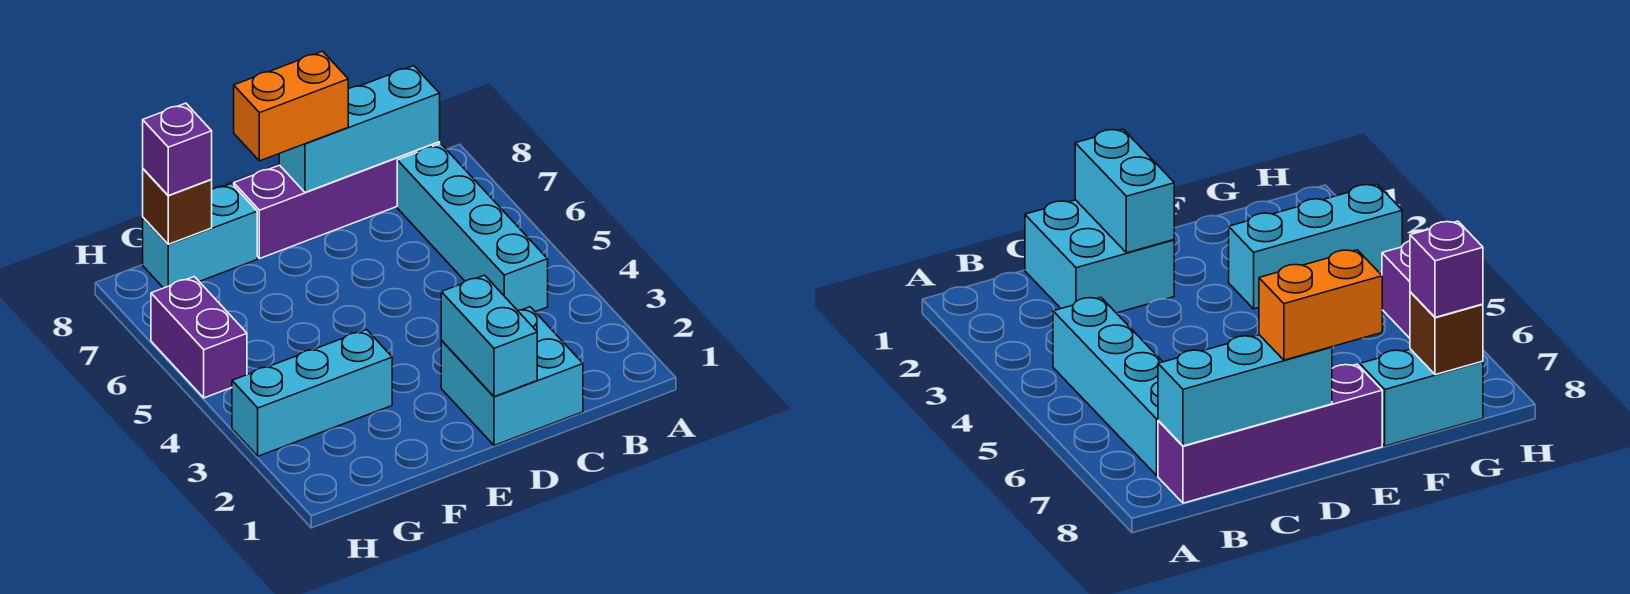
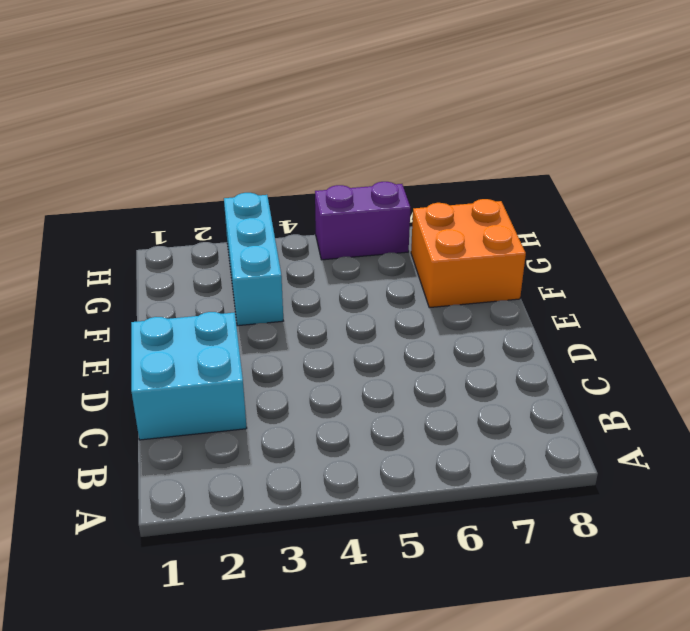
orange 2x2 brick [411,199,526,308] -> cyan 1x2 brick [143,184,257,288]
none -> cyan 1x4 brick [397,144,548,312]
none -> purple 1x4 brick [234,142,440,259]

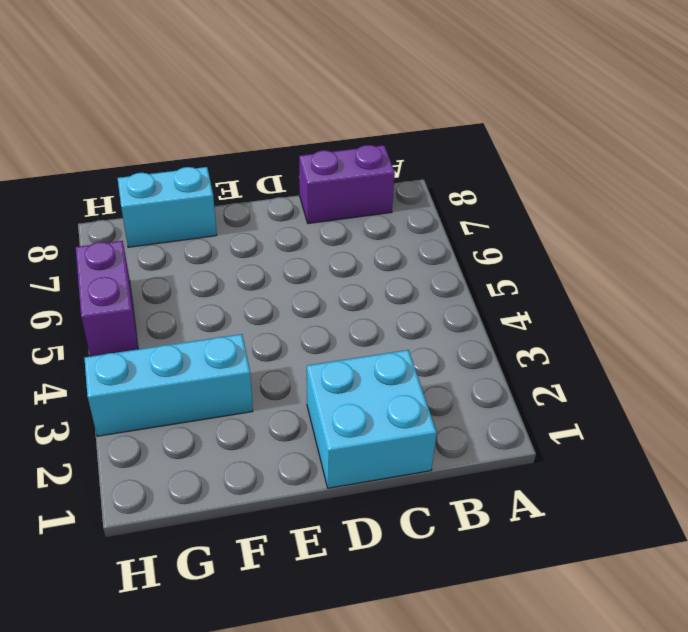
purple 1x2 brick [299,145,395,224] -> purple 1x4 brick [234,142,440,259]
none -> cyan 1x4 brick [397,144,548,312]
none -> cyan 1x3 brick [279,66,440,192]

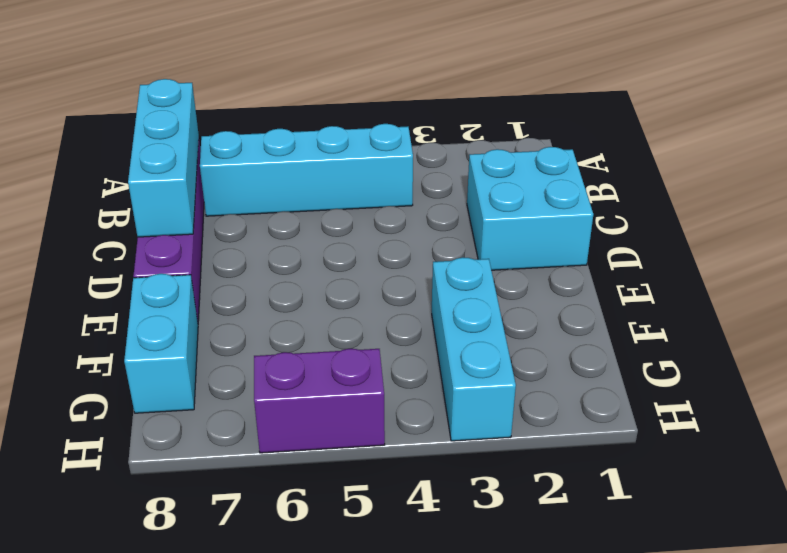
none -> cyan 1x2 brick [441,275,537,397]
none -> brown 1x1 brick [143,169,212,244]

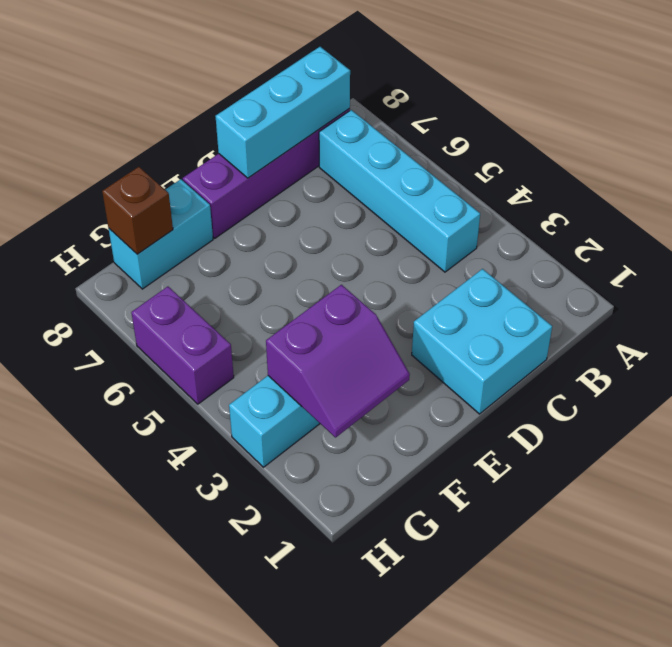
purple 2x2 slope [266,285,410,437] -> none
none -> cyan 1x2 brick [441,275,537,397]
none -> orange 1x2 brick [234,51,348,161]

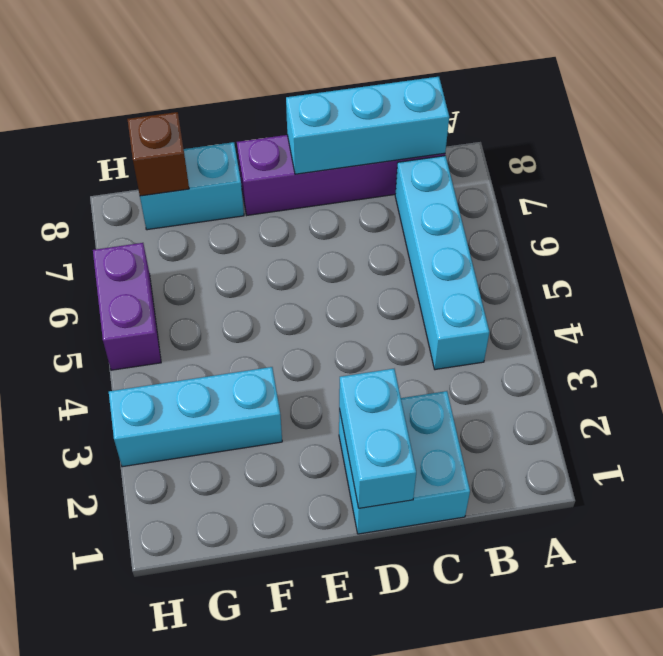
none -> orange 1x2 brick [234,51,348,161]
none -> purple 1x1 brick [143,103,212,195]

